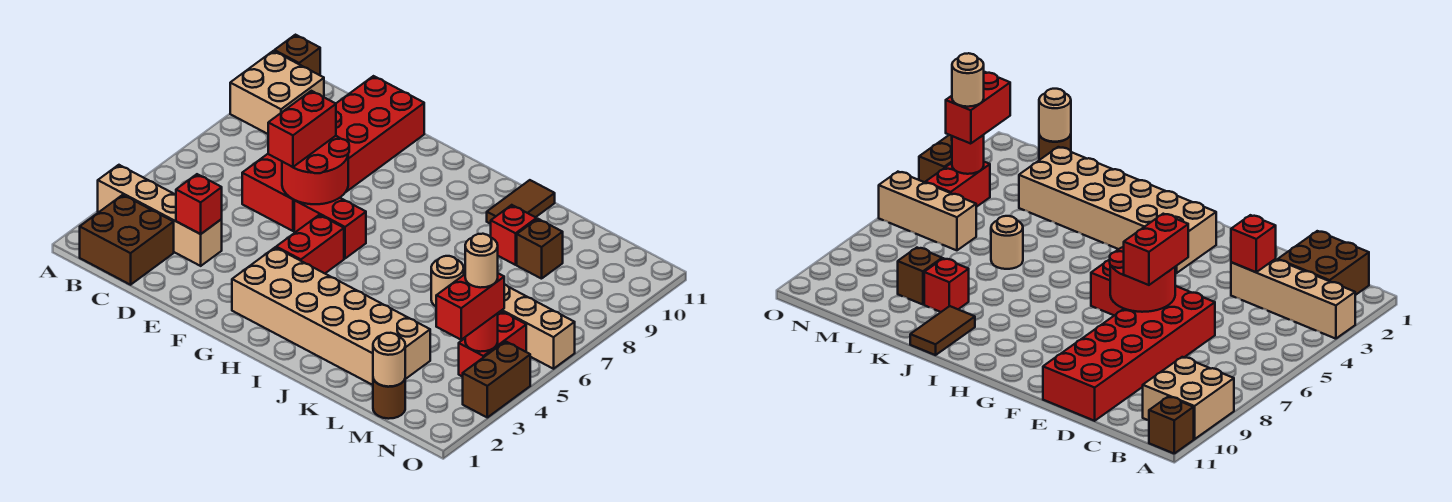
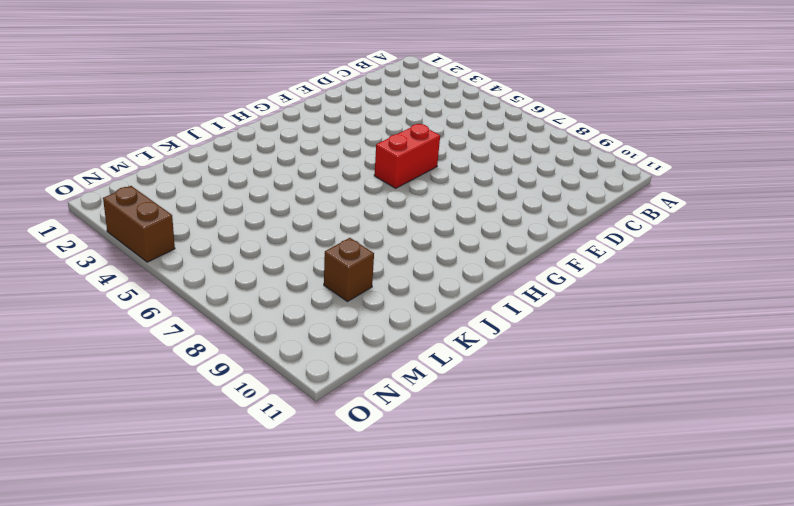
none -> tan 1x4 brick [98,165,222,266]
none -> tan 2x2 brick [230,51,324,134]
none -> brown 1x1 brick [274,35,320,75]

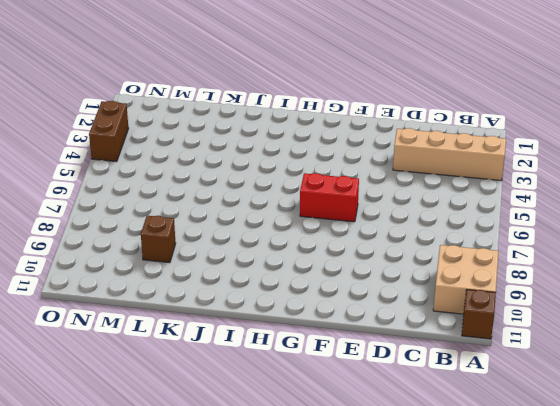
none -> brown 2x2 brick [80,195,174,285]
none -> red 2x6 brick [242,76,424,231]
none -> tan 2x6 brick [232,247,430,385]

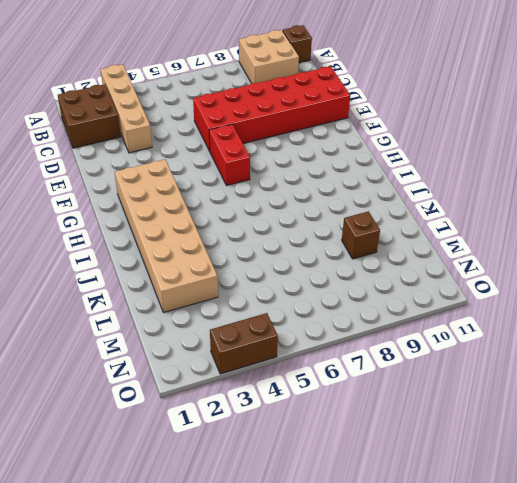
none -> red 1x2 brick [276,215,344,273]
none -> brown 1x2 tile [487,180,555,224]
none -> tan 1x1 round brick [431,256,464,306]

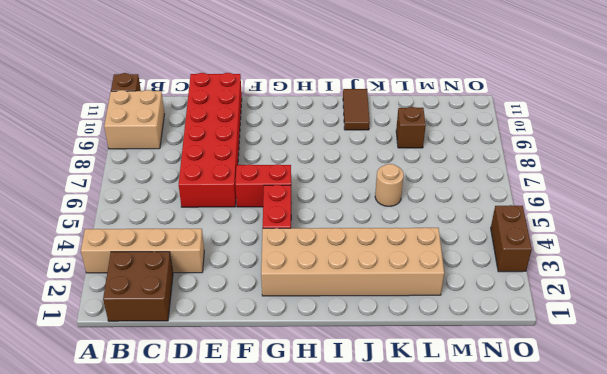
none -> red 1x1 brick [491,205,537,265]
none -> brown 1x1 round brick [373,379,405,419]
none -> tan 1x3 brick [499,284,575,369]

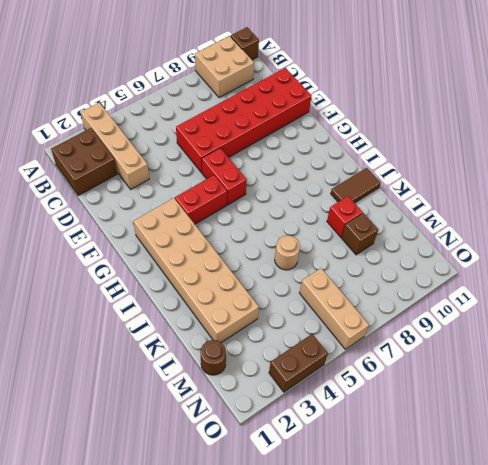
none -> red 1x2 brick [459,311,526,377]
none -> red 1x1 brick [176,174,222,234]
none -> red 2x2 round brick [282,136,349,204]

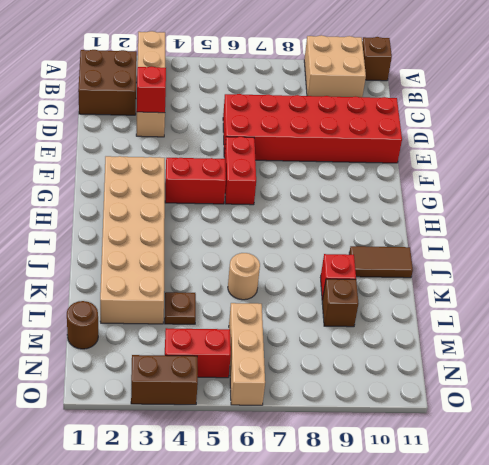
brown 1x1 plate [165,292,196,324] -> none
none -> red 2x2 round brick [282,136,349,204]
none -> tan 1x1 round brick [373,333,405,387]
none -> red 1x1 round brick [465,313,498,352]

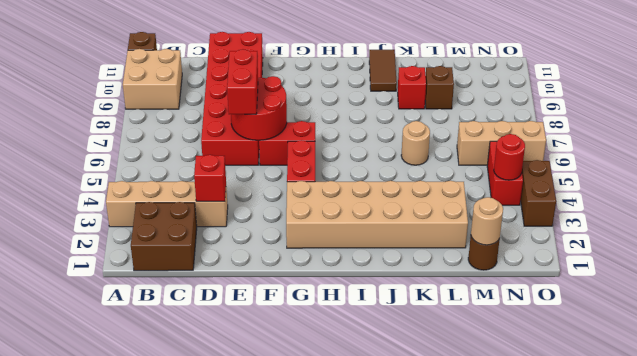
none -> red 1x2 brick [436,273,504,340]
none -> tan 1x1 round brick [465,234,498,288]

